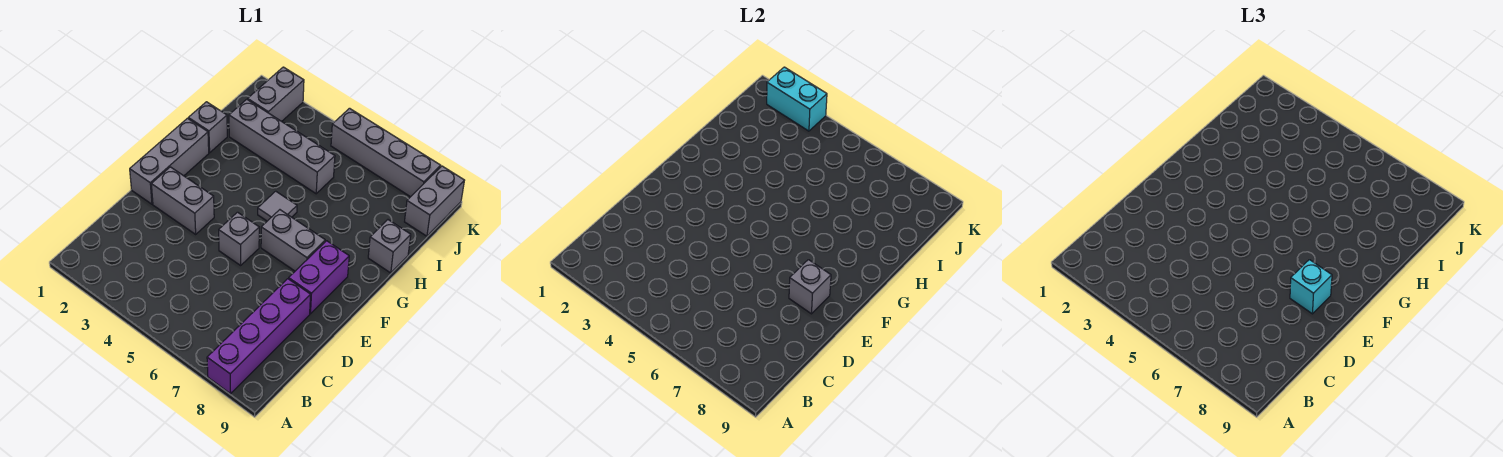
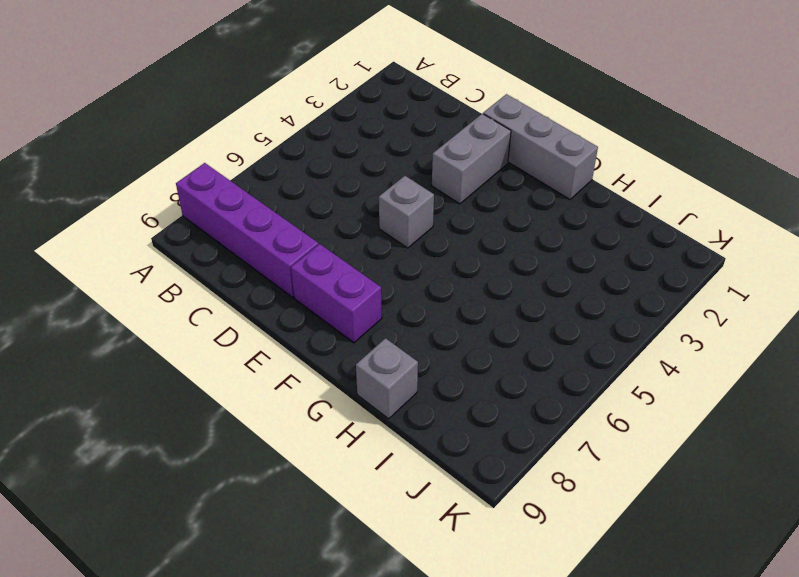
none -> grey 1x2 brick [261,210,325,271]
none -> grey 1x1 tile [258,191,297,221]
none -> grey 1x1 brick [188,102,227,153]

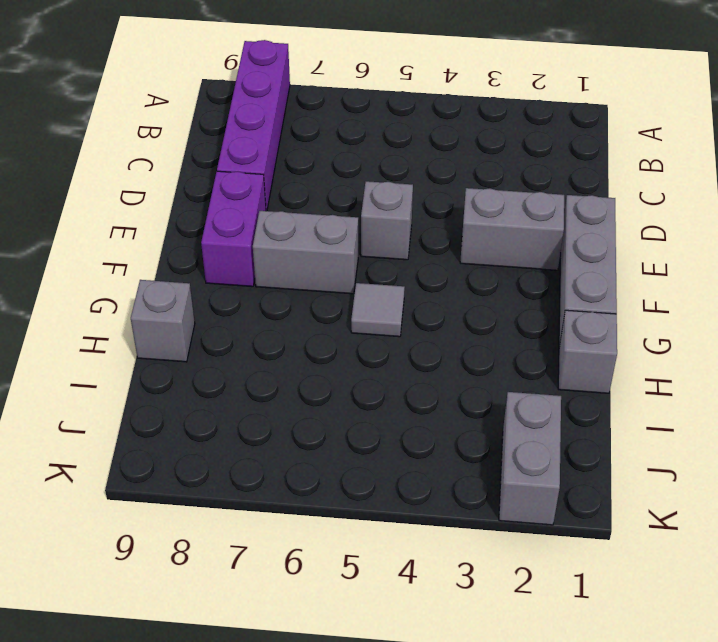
none -> grey 1x4 brick [229,99,335,194]
none -> grey 1x2 brick [405,166,465,236]
none -> grey 1x4 brick [331,108,441,197]

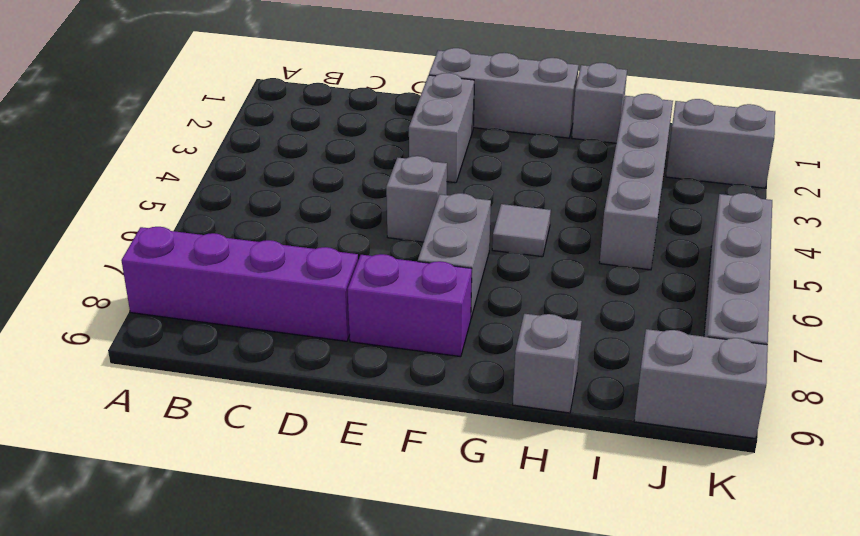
none -> grey 1x1 brick [789,260,831,314]
none -> cyan 1x2 brick [767,67,827,131]
none -> cyan 1x1 brick [1290,260,1332,314]

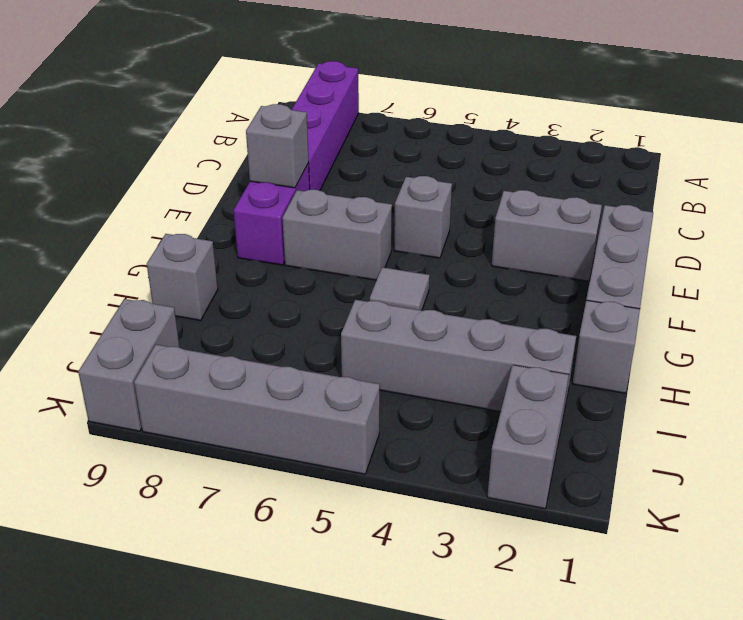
none -> cyan 1x2 brick [767,67,827,131]
none -> cyan 1x1 brick [1290,260,1332,314]

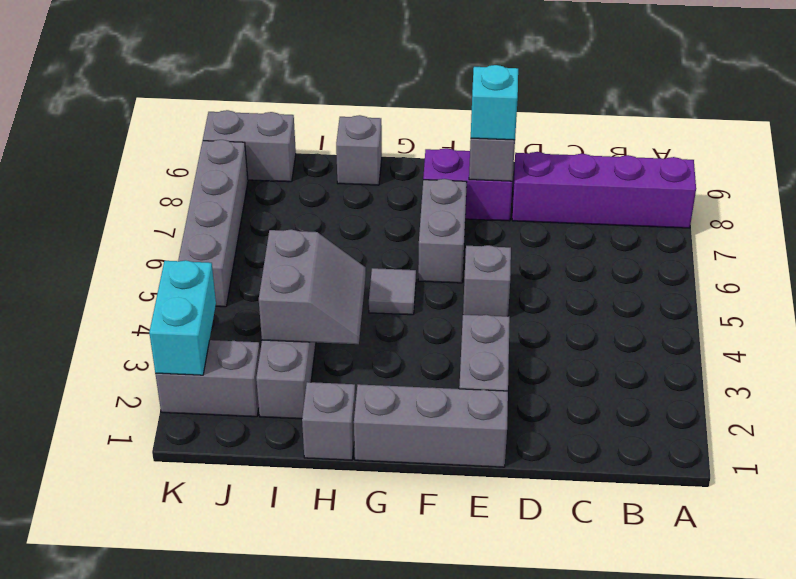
grey 2x2 slope [259,229,366,344] -> none

